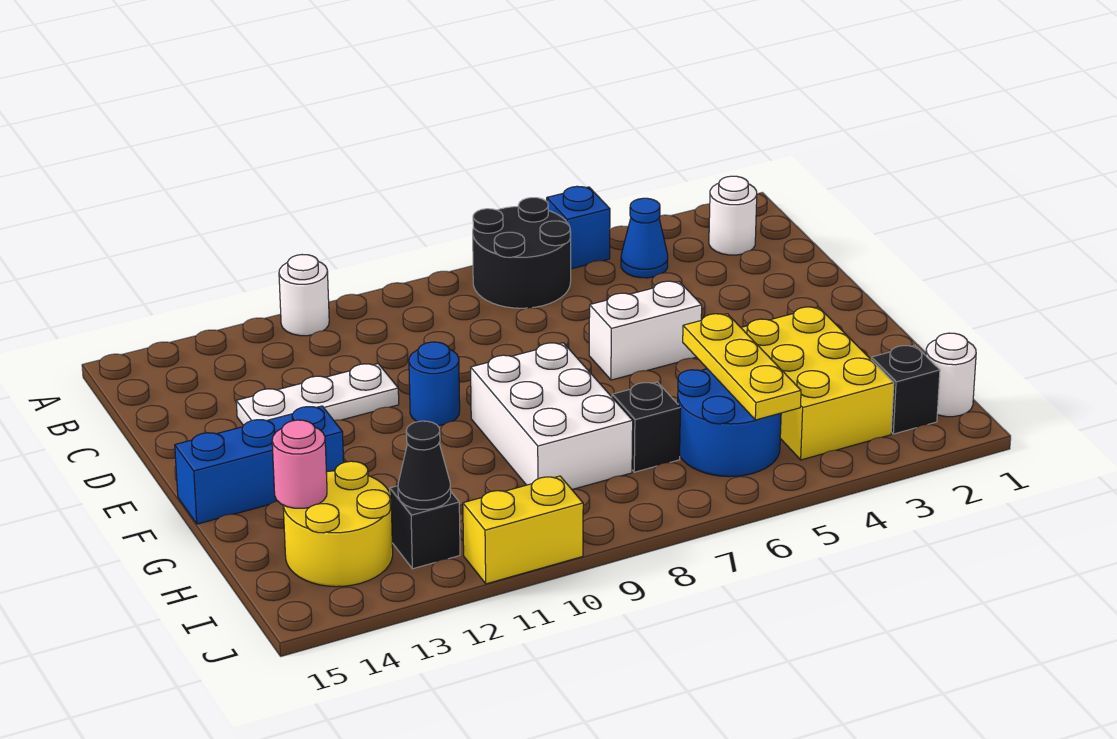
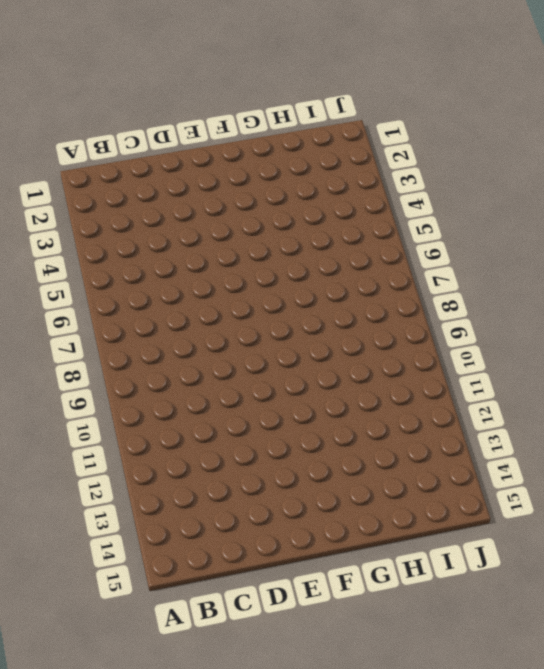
none -> blue 1x1 brick [547,186,610,269]
none -> black 2x2 round brick [473,198,571,308]
none -> white 1x1 round brick [279,255,329,336]

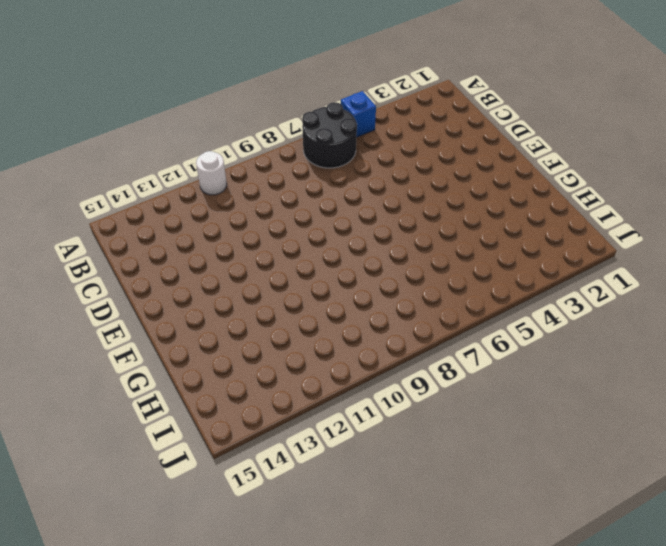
none -> white 1x1 round brick [709,176,757,255]
none -> blue 1x1 cone [621,198,668,278]
none -> white 1x3 plate [236,364,399,425]

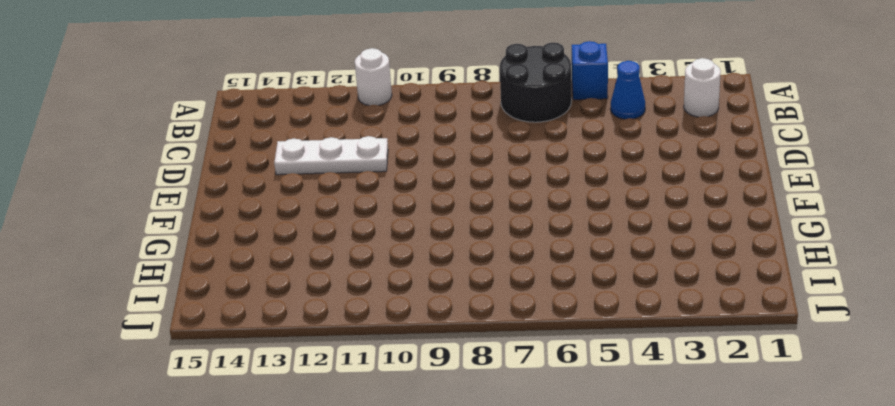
none -> white 1x2 brick [589,281,702,380]
none -> blue 1x1 round brick [409,342,460,426]
none -> white 2x3 brick [471,343,633,489]

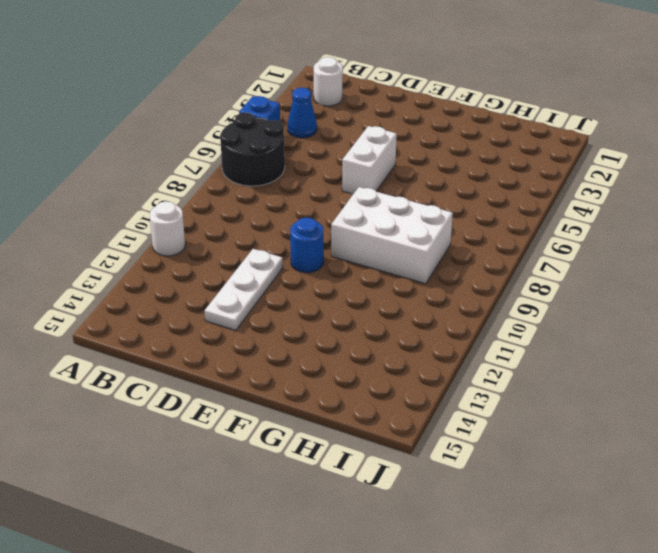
none -> blue 1x3 brick [175,406,344,524]
none -> yellow 2x3 brick [741,307,894,460]
none -> blue 2x2 round brick [677,369,781,477]

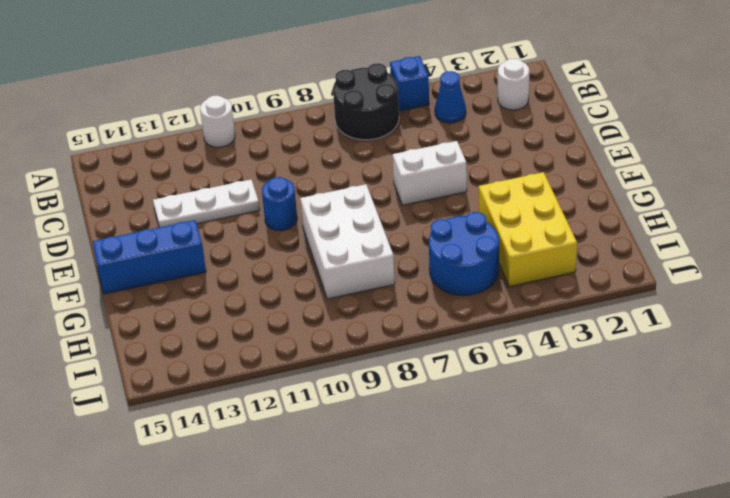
none -> black 1x1 brick [612,382,681,472]
none -> yellow 2x2 round brick [283,461,393,587]
none -> white 1x1 round brick [926,333,976,417]

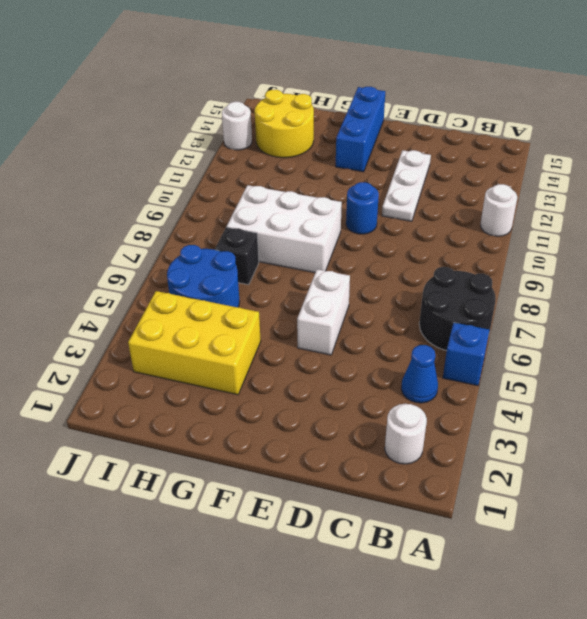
white 1x1 round brick [222,102,252,150] -> white 1x1 round brick moved to [926,333,976,417]
none -> black 1x1 brick [871,345,940,434]
none -> black 1x1 brick [390,486,460,569]
none -> yellow 1x2 brick [463,476,583,584]

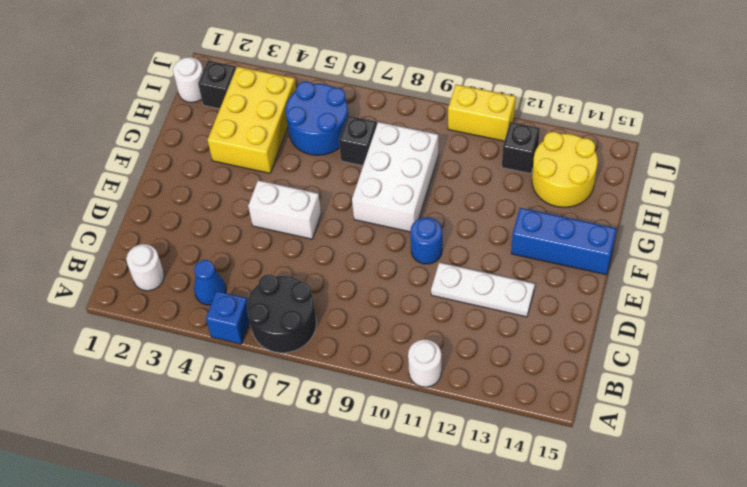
none -> yellow 1x3 plate [683,314,801,420]
none -> pink 1x1 round brick [272,420,327,508]
none -> black 1x1 cone [398,421,451,509]

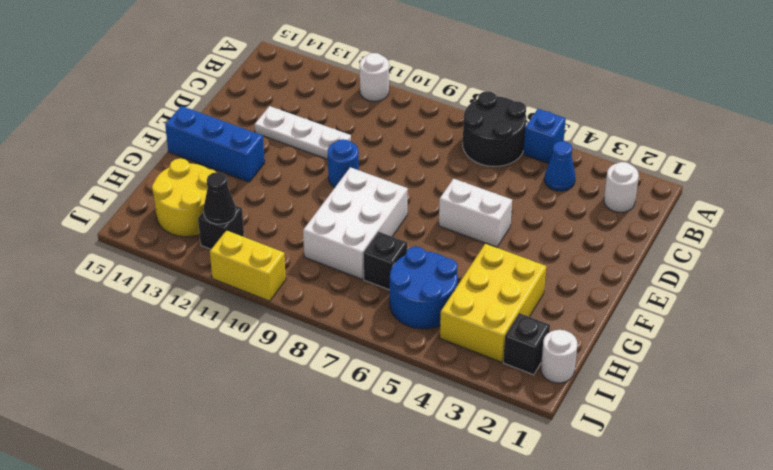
none -> yellow 1x3 plate [683,314,801,420]
none -> pink 1x1 round brick [272,420,327,508]

